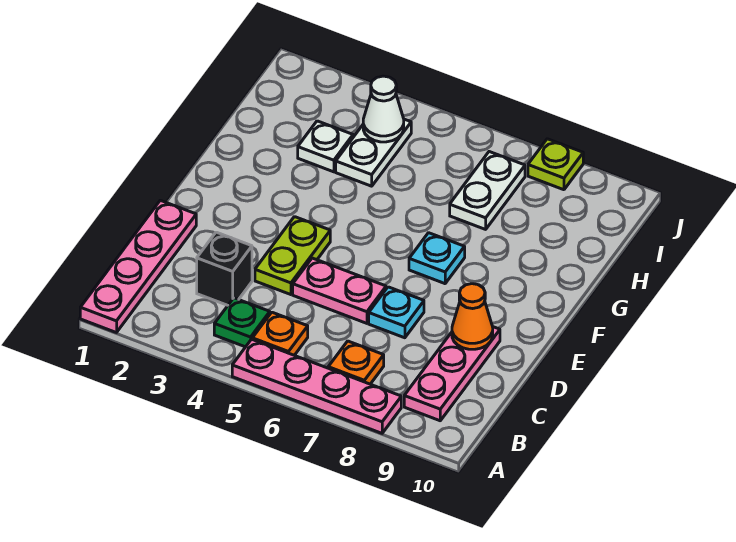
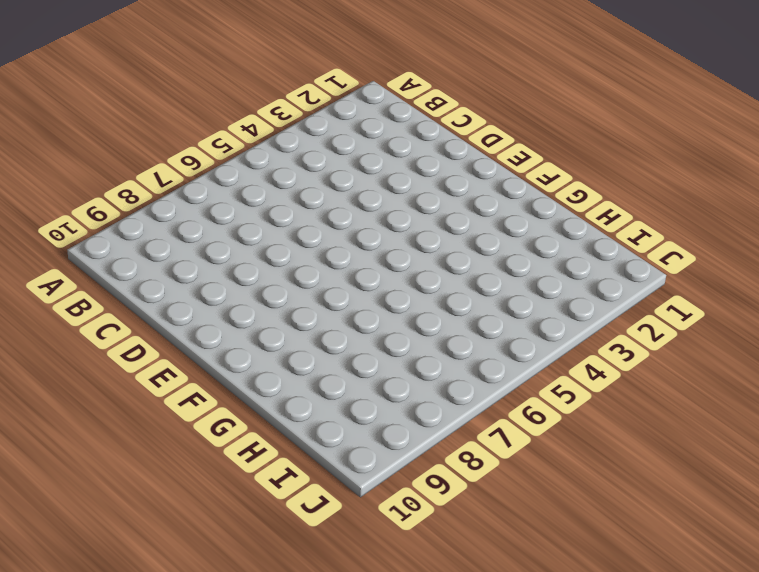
none -> pink 1x4 plate [80,200,196,333]
none -> pink 1x4 plate [232,339,401,433]
none -> green 1x1 plate [214,298,270,347]

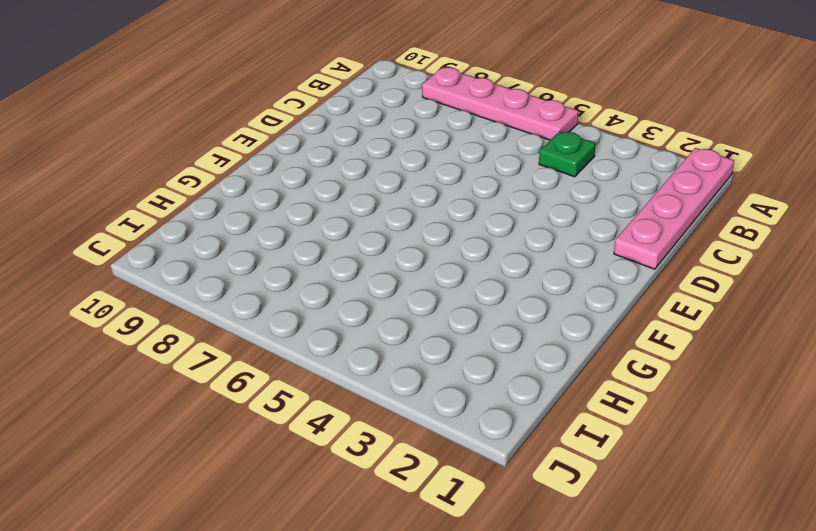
none -> orange 1x1 plate [252,312,308,355]
none -> orange 1x1 plate [328,341,384,384]
none -> pink 1x3 plate [404,327,500,421]

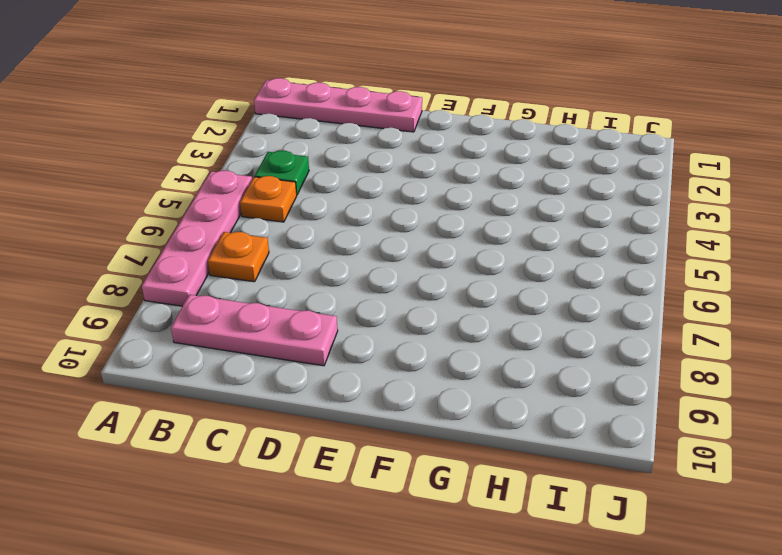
none -> black 1x1 brick [197,232,252,305]
none -> lime 1x2 plate [255,217,330,295]
none -> pink 1x2 plate [293,258,386,323]

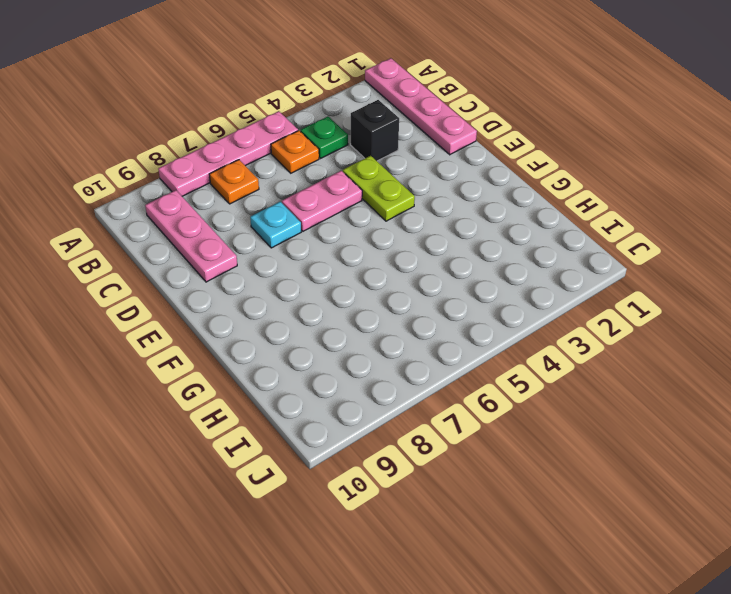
none -> cyan 1x1 plate [409,233,465,284]
none -> white 1x1 plate [298,121,353,172]
none -> white 1x2 plate [336,119,411,186]

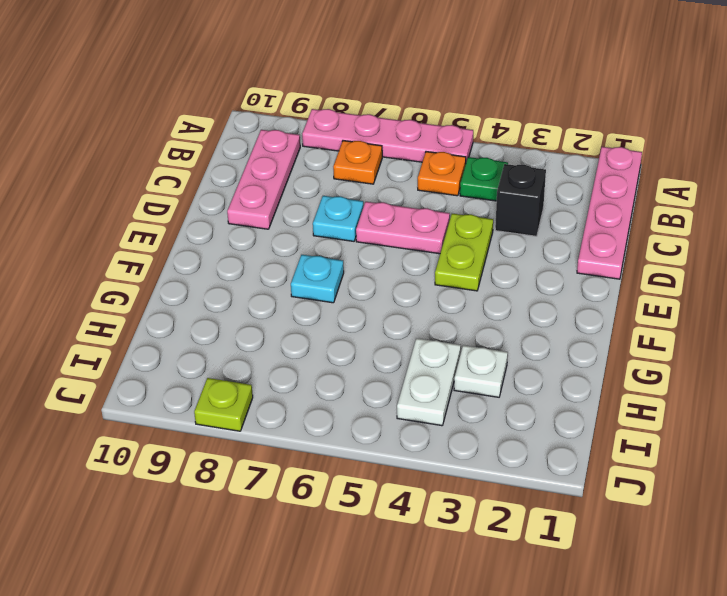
none -> white 1x2 plate [450,152,525,229]
none -> orange 1x1 cone [452,284,493,349]
none -> white 1x1 cone [363,76,404,142]

